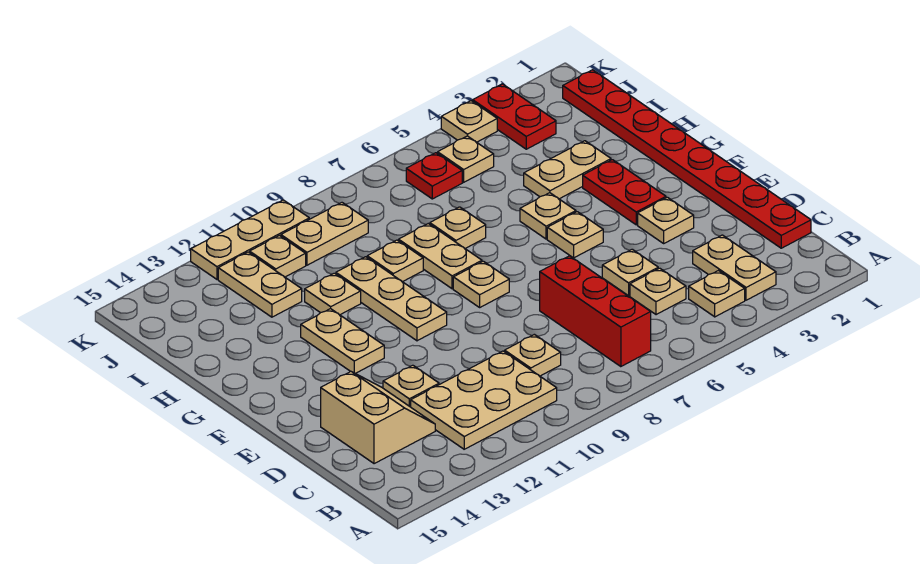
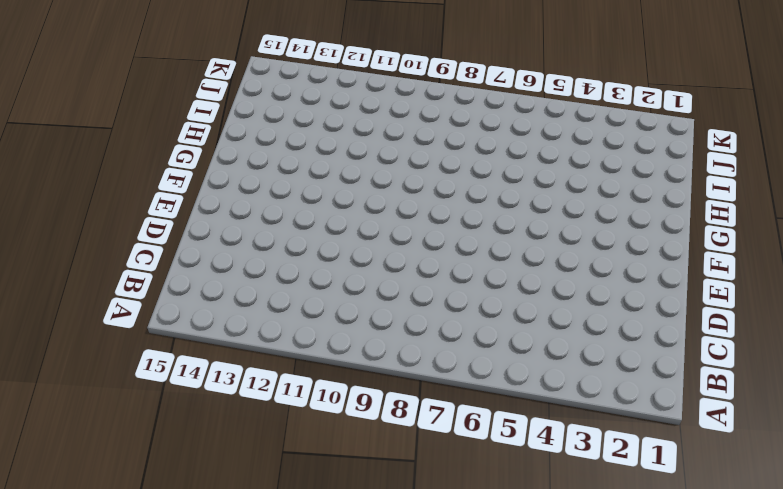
none -> tan 1x2 plate [693,235,776,300]
none -> tan 1x1 plate [689,271,745,317]
none -> red 1x3 brick [540,256,651,367]
none -> tan 2x3 plate [411,351,557,449]

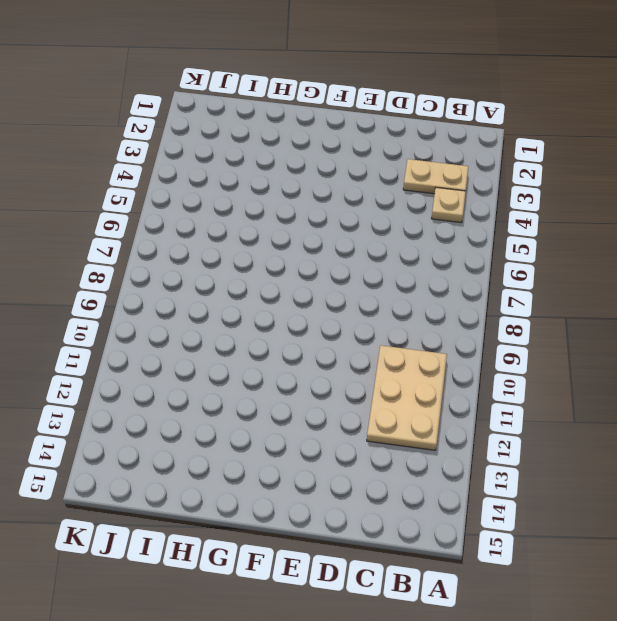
none -> red 1x3 brick [540,256,651,367]
none -> red 1x8 plate [563,70,811,248]
none -> tan 1x1 plate [630,268,686,315]
none -> tan 1x1 plate [505,334,561,376]

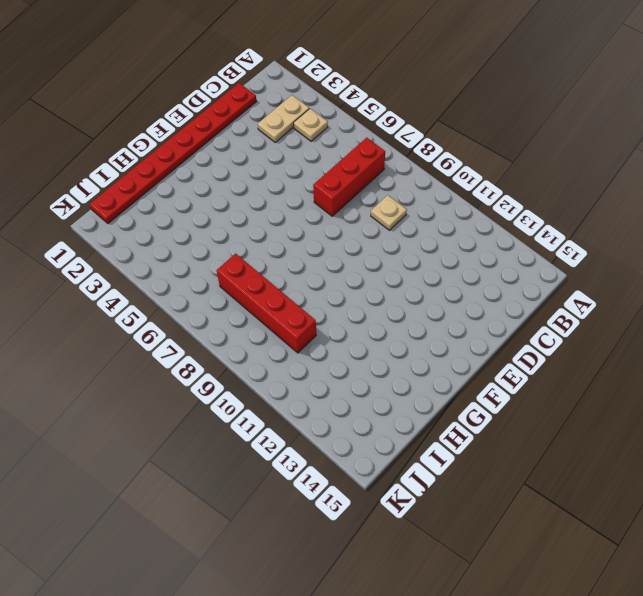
red 1x4 brick [217,254,316,353] -> none
none -> tan 2x3 plate [411,351,557,449]
none -> tan 1x1 plate [630,268,686,315]
none -> tan 2x2 slope [321,371,435,464]
none -> tan 1x1 plate [602,249,658,296]

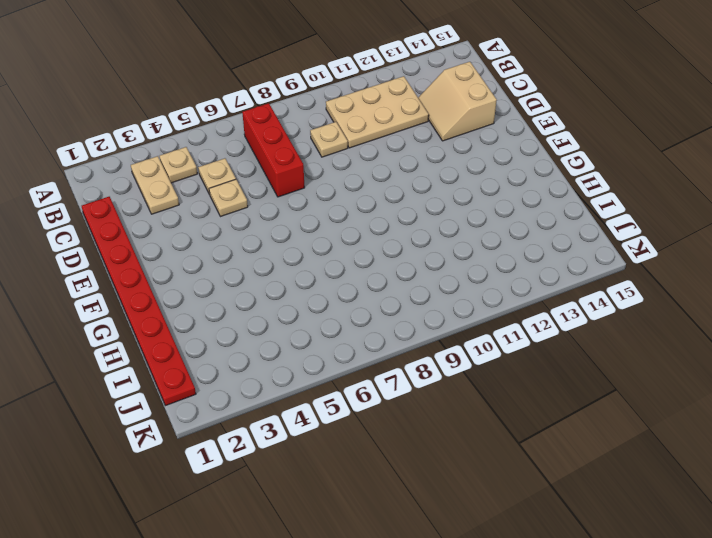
none -> tan 1x1 plate [383,365,439,407]
none -> tan 1x1 plate [638,197,694,243]
none -> red 1x2 plate [583,160,666,225]
none -> tan 1x1 plate [547,212,603,258]

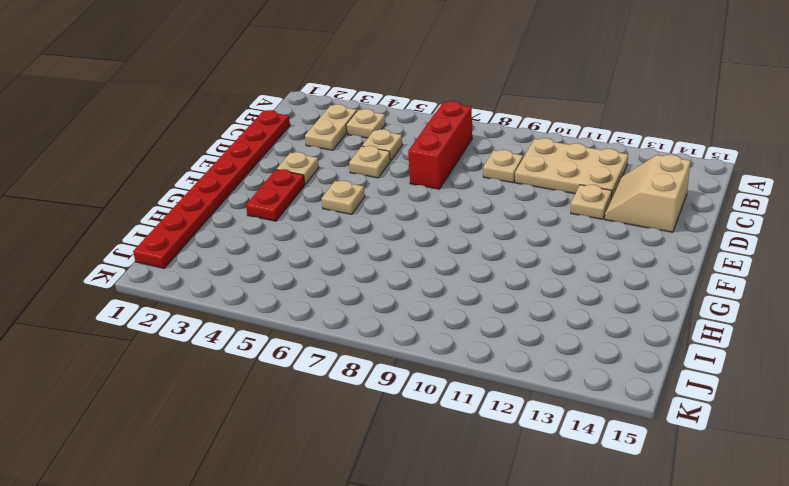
none -> tan 1x1 plate [453,261,509,307]
none -> tan 1x3 plate [336,257,447,341]
none -> tan 1x2 plate [301,309,384,373]
none -> tan 1x1 plate [520,193,576,239]

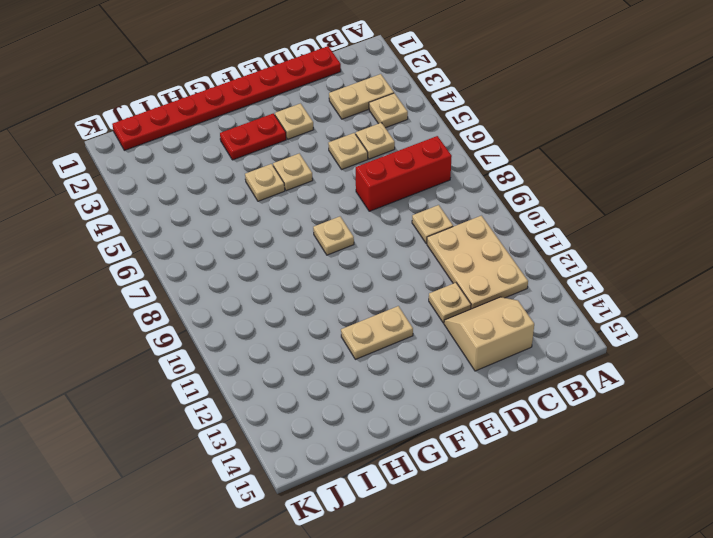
none -> tan 1x3 plate [336,257,447,341]
none -> tan 1x2 plate [399,224,482,289]
none -> tan 1x2 plate [524,141,611,199]
none -> tan 1x1 plate [430,207,486,248]

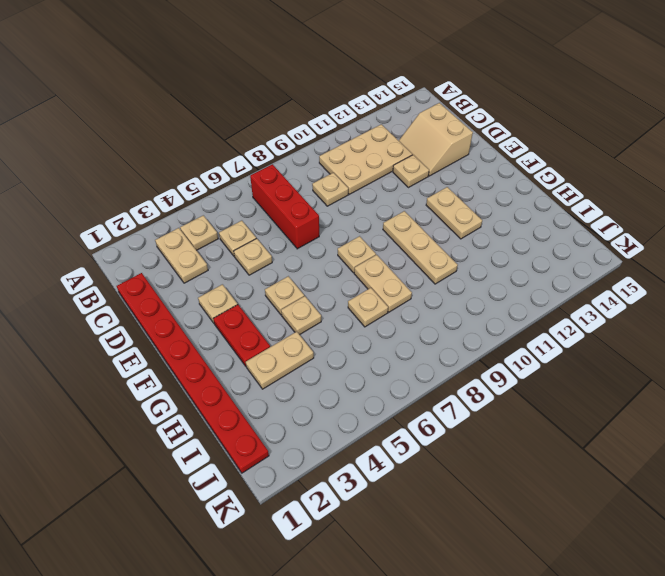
none -> tan 1x1 plate [367,240,423,282]
none -> tan 1x1 plate [305,273,361,315]
none -> tan 1x2 plate [218,252,302,317]
none -> red 1x2 plate [473,84,556,149]

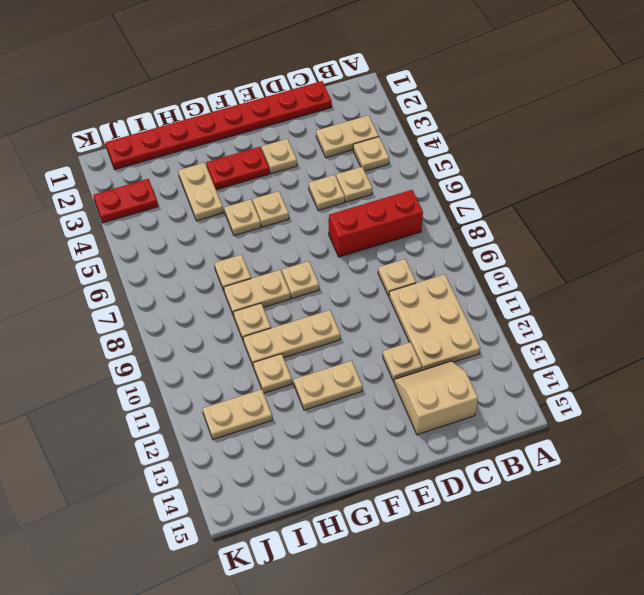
none -> tan 1x1 plate [438,136,494,182]
none -> red 1x1 plate [406,153,462,199]
none -> tan 1x2 plate [281,203,368,265]
none -> tan 1x1 plate [250,235,306,277]

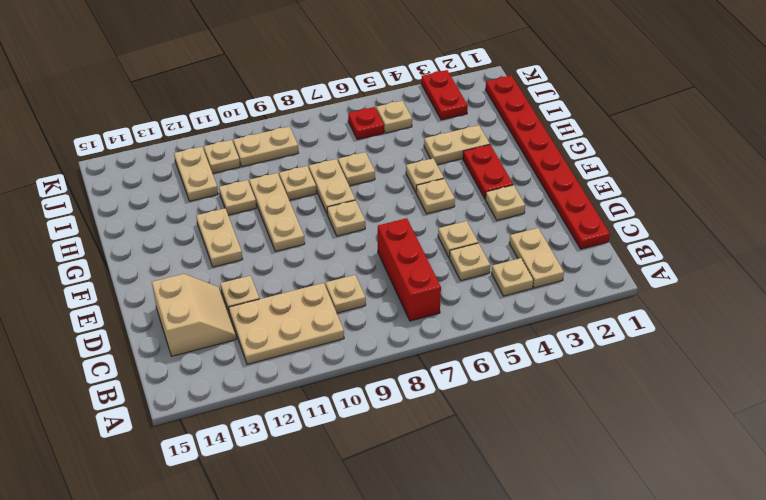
none -> tan 1x1 plate [441,101,497,142]
none -> tan 1x3 plate [191,200,309,279]

